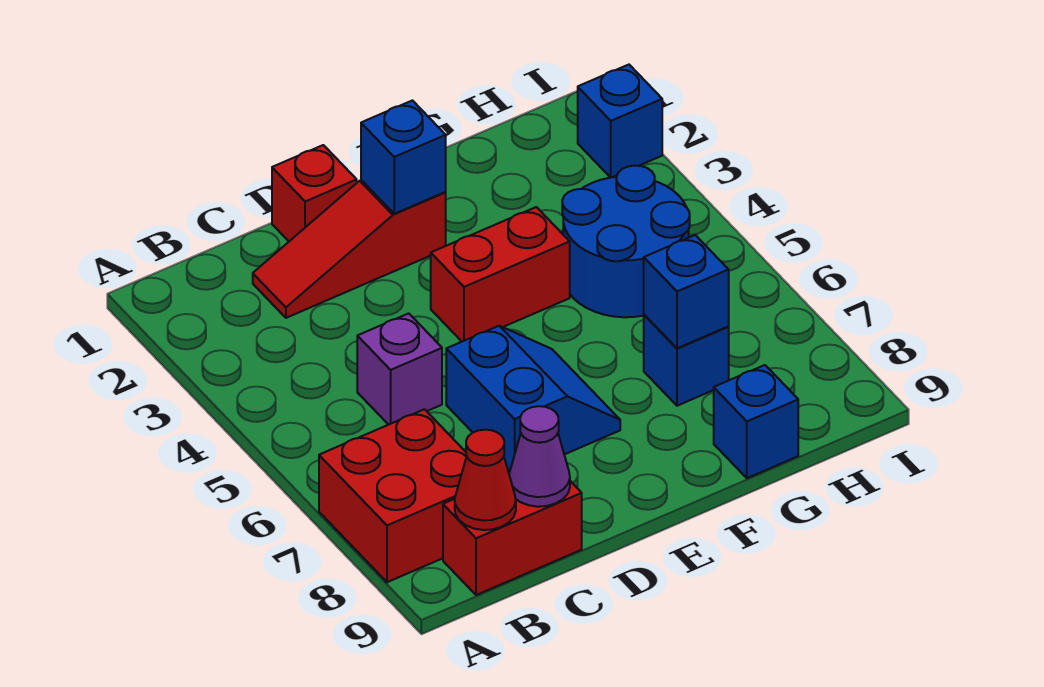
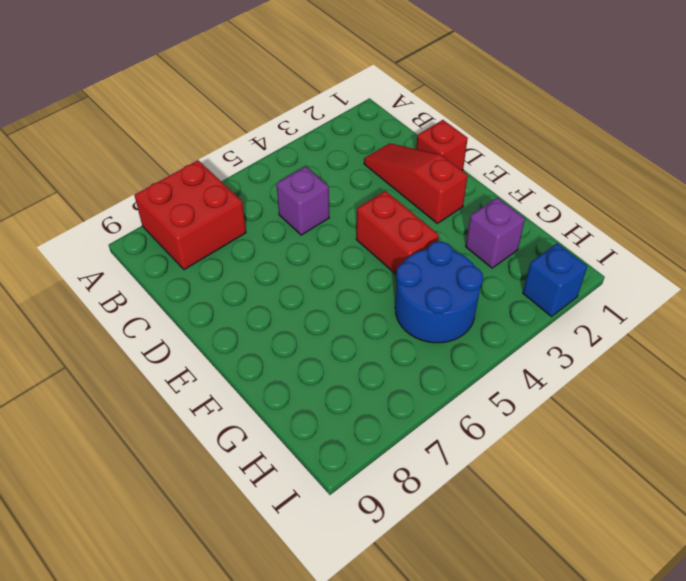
purple 1x1 brick [466,198,525,268] -> none
none -> red 1x2 brick [443,481,582,595]
none -> blue 2x2 slope [446,326,620,471]
none -> blue 1x1 brick [644,315,729,406]

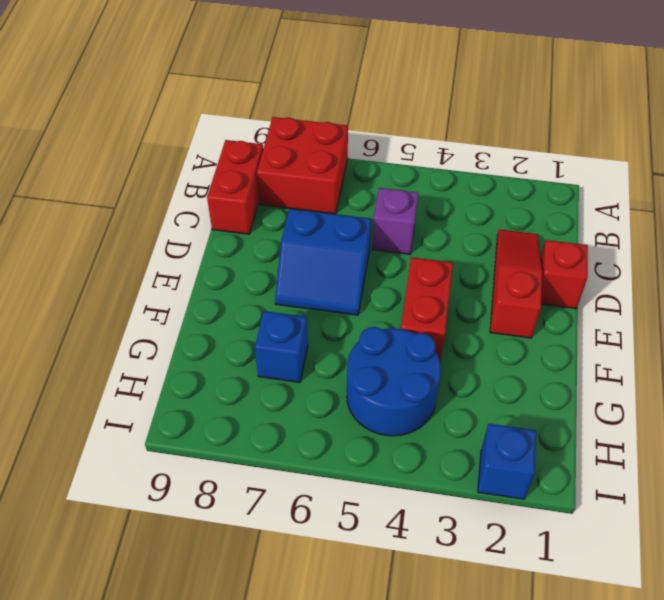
none -> blue 1x1 brick [714,365,798,478]
none -> red 1x1 cone [455,430,516,530]
none -> purple 1x1 cone [509,406,570,507]

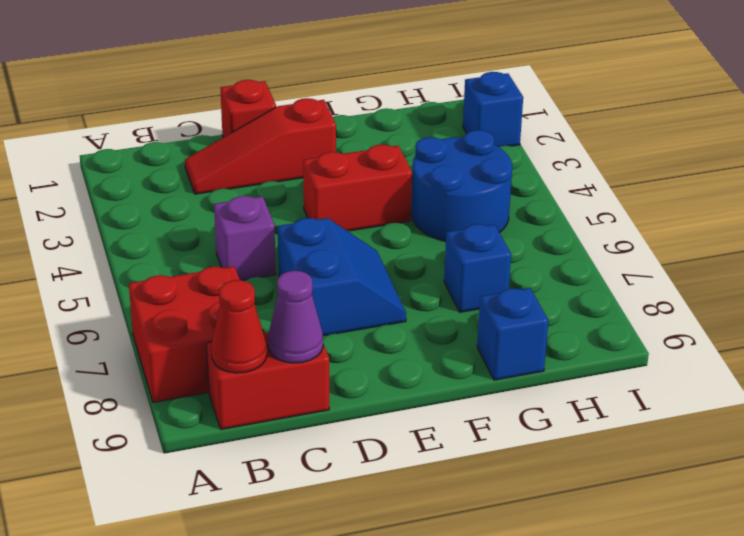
none -> blue 1x1 brick [361,100,446,214]
none -> blue 1x1 brick [644,235,729,348]

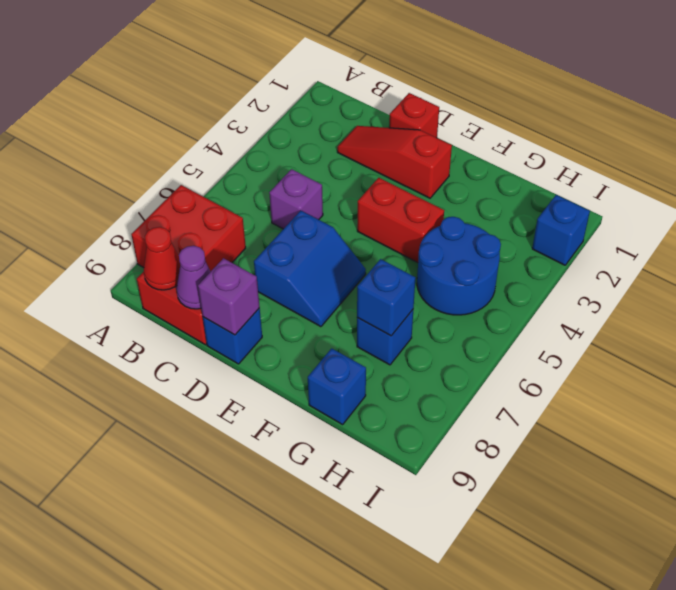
blue 1x1 brick [203,308,262,364] -> blue 1x1 brick moved to [361,100,446,214]
purple 1x1 brick [198,258,260,335] -> none

